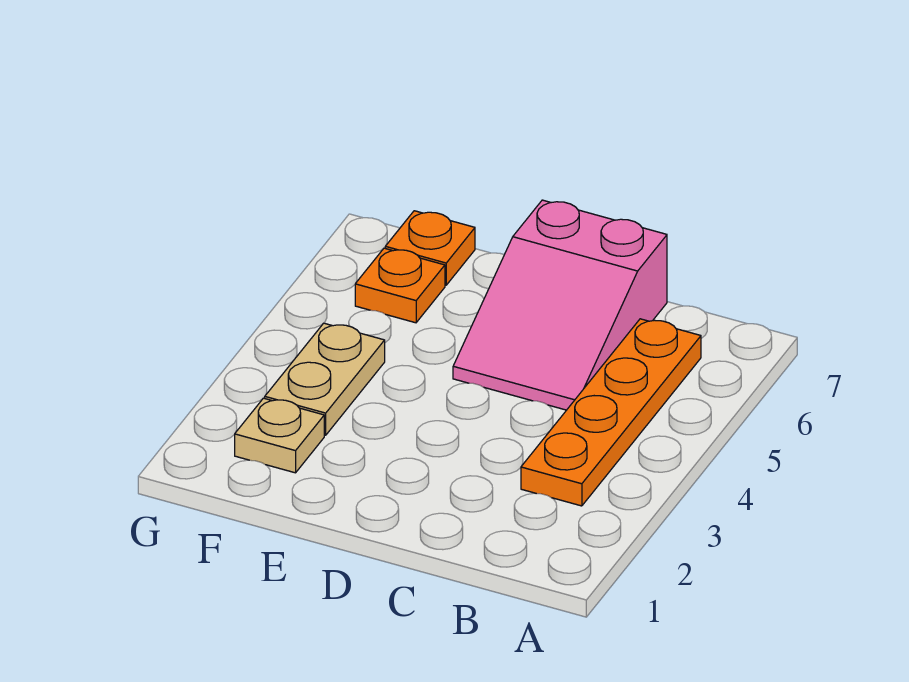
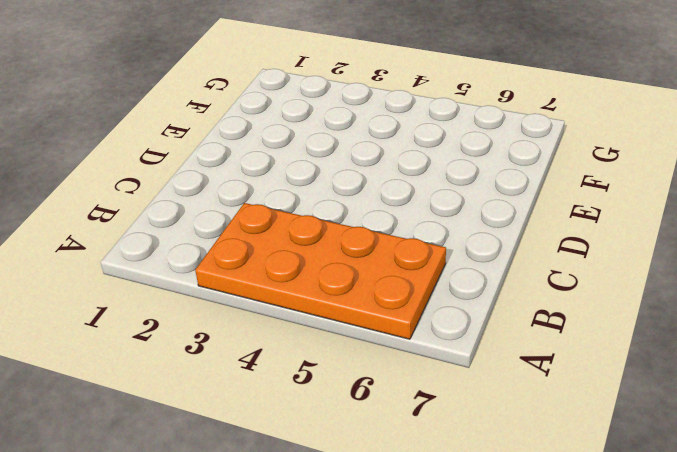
orange 2x4 plate [195,203,446,339] -> orange 1x4 plate [521,319,701,506]
none -> pink 2x3 slope [453,200,667,410]
none -> tan 1x1 plate [235,398,324,473]

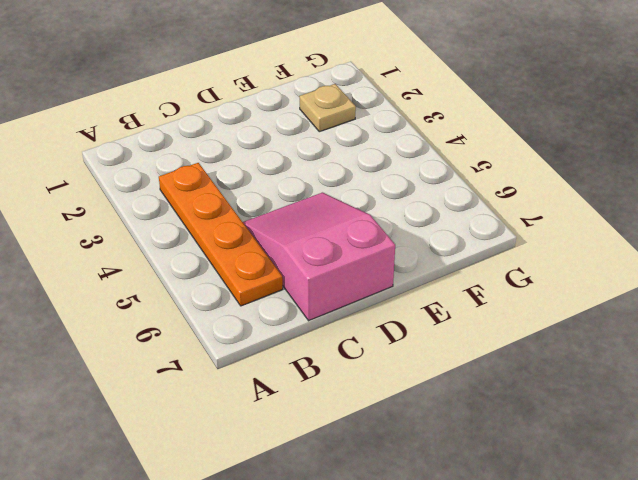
none -> tan 1x2 plate [265,323,385,435]
none -> orange 1x1 plate [355,248,445,323]

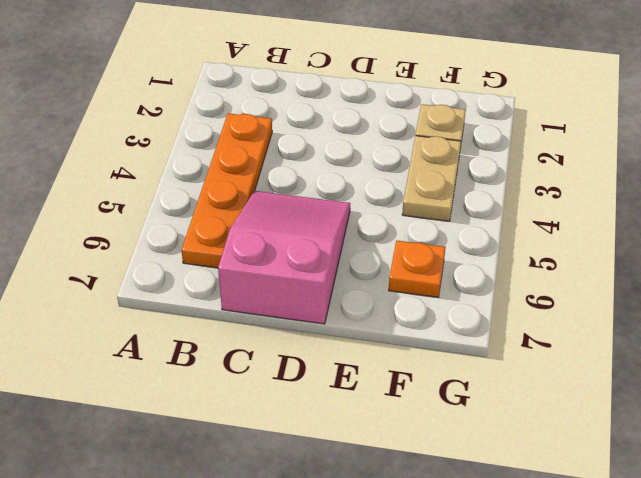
none -> orange 1x1 plate [385,211,475,285]

